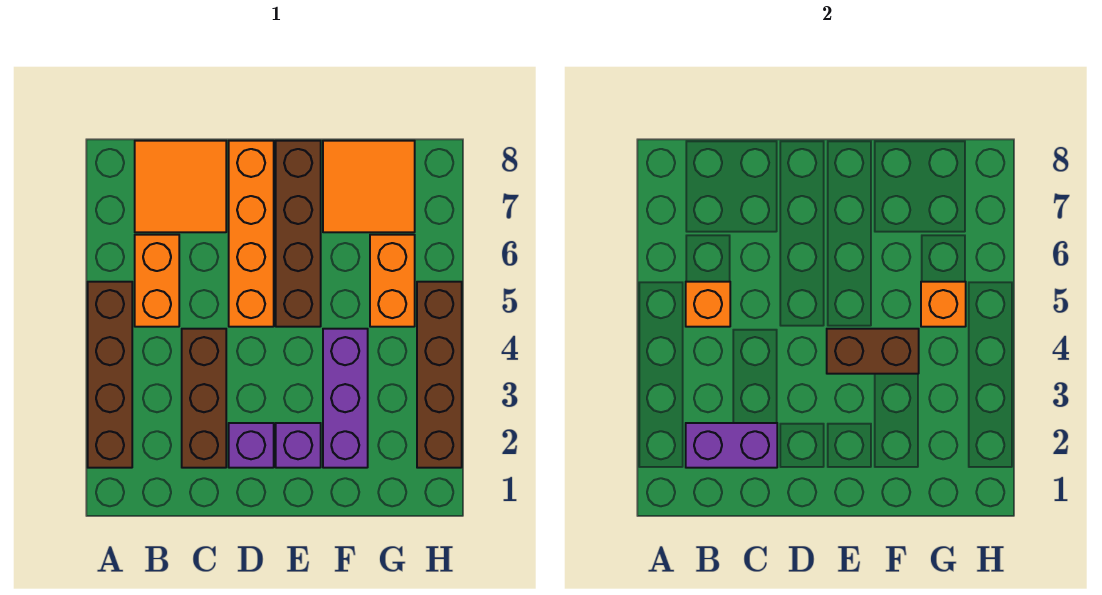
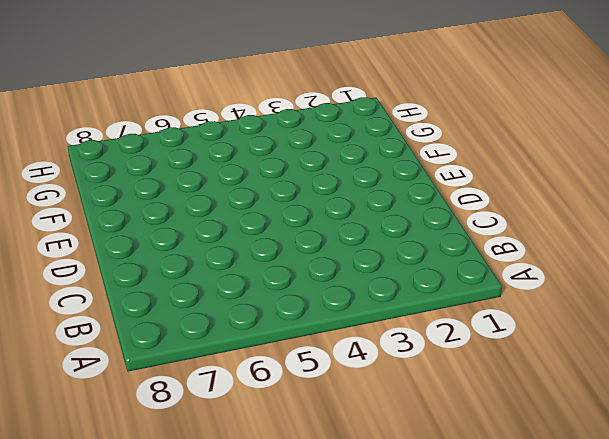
none -> brown 1x4 brick [88,282,132,468]
none -> orange 1x2 brick [135,235,179,327]
none -> orange 2x2 tile [135,141,226,232]

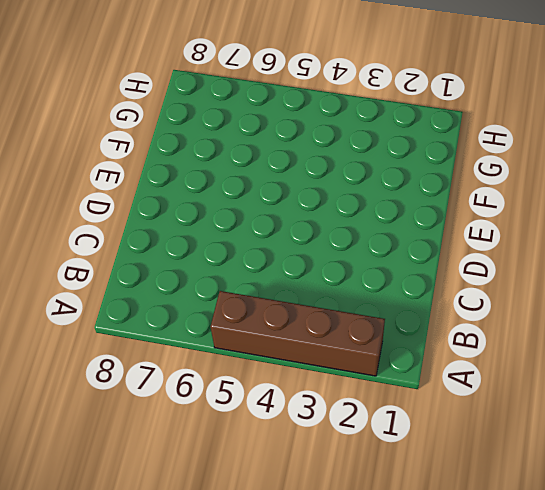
none -> orange 1x2 brick [135,235,179,327]
none -> orange 2x2 tile [135,141,226,232]
none -> brown 1x3 brick [182,329,226,468]

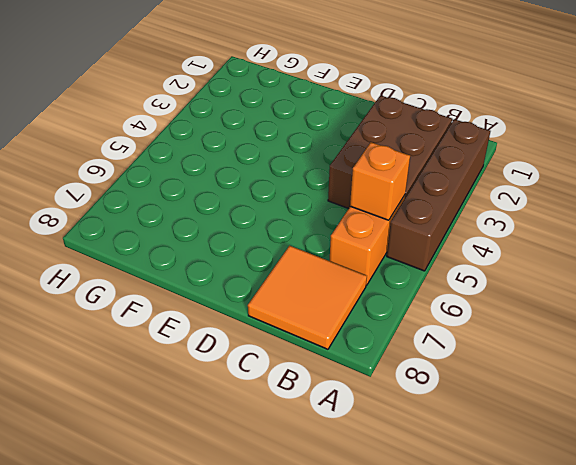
brown 2x3 brick [328,95,452,209] -> brown 1x3 brick [182,329,226,468]
none -> purple 1x1 brick [229,423,274,468]
none -> orange 1x4 brick [229,141,274,327]
none -> purple 1x1 brick [276,423,321,468]

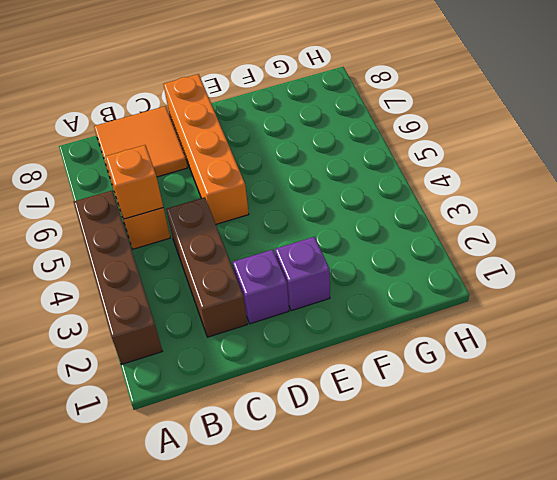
none -> brown 1x4 brick [276,141,321,327]
none -> purple 1x3 brick [323,329,368,468]
none -> orange 2x2 tile [323,141,415,232]

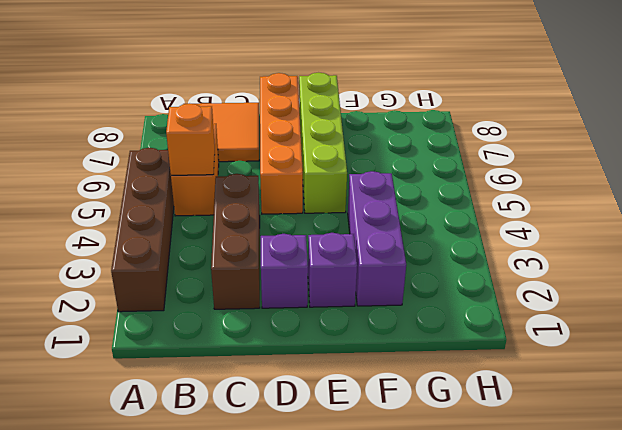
lime 1x4 brick [299,73,347,213] -> brown 1x4 brick [276,141,321,327]
none -> orange 2x2 tile [323,141,415,232]
none -> orange 1x2 brick [370,235,415,327]
none -> brown 1x4 brick [417,282,462,468]

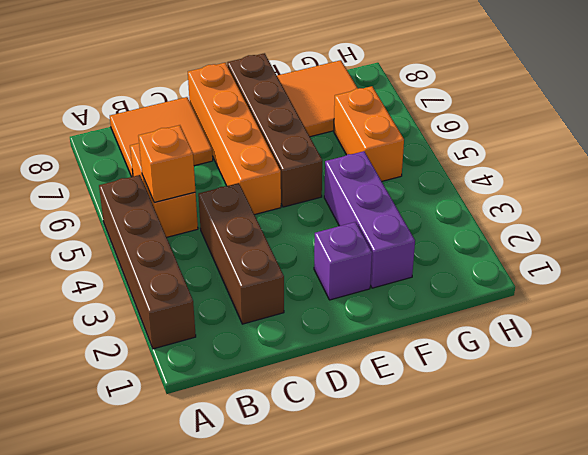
none -> purple 1x1 brick [229,423,274,468]
none -> brown 1x4 brick [417,282,462,468]
none -> purple 1x2 brick [686,423,777,468]

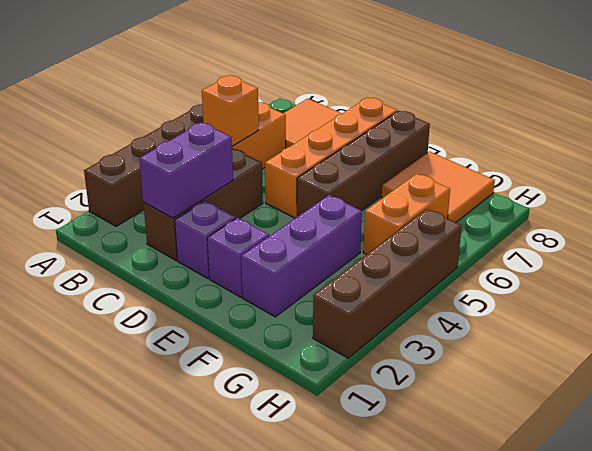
purple 1x2 brick [139,123,233,218] -> purple 1x2 brick turned to [686,423,777,468]
none -> brown 1x2 brick [827,329,919,374]
none -> orange 1x1 brick [921,282,966,327]

